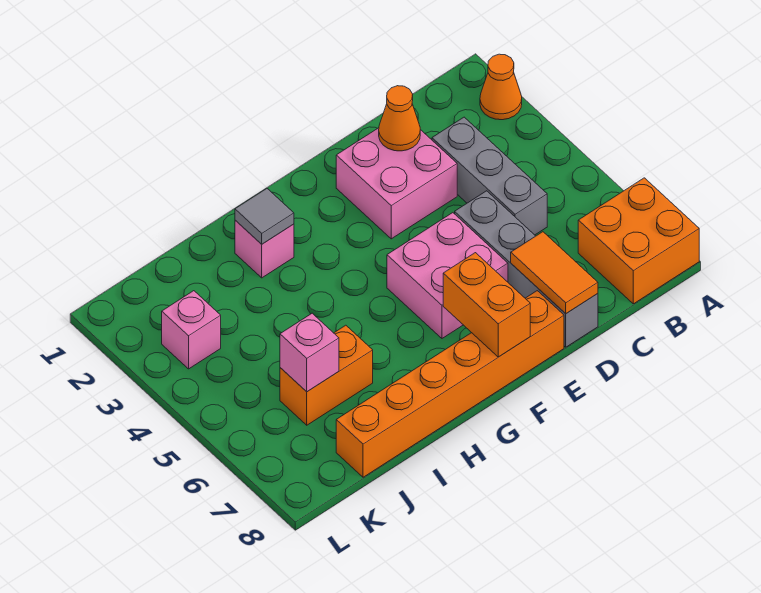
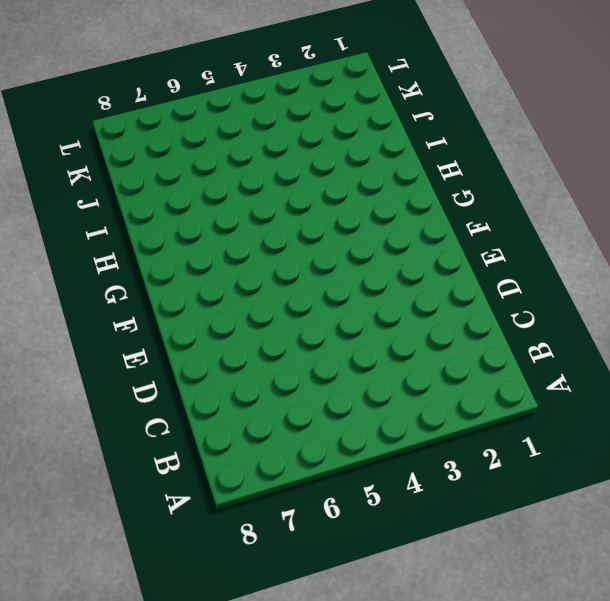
none -> orange 1x1 cone [480,54,522,120]
none -> orange 2x2 brick [578,178,699,304]
none -> grey 1x3 brick [432,117,547,235]

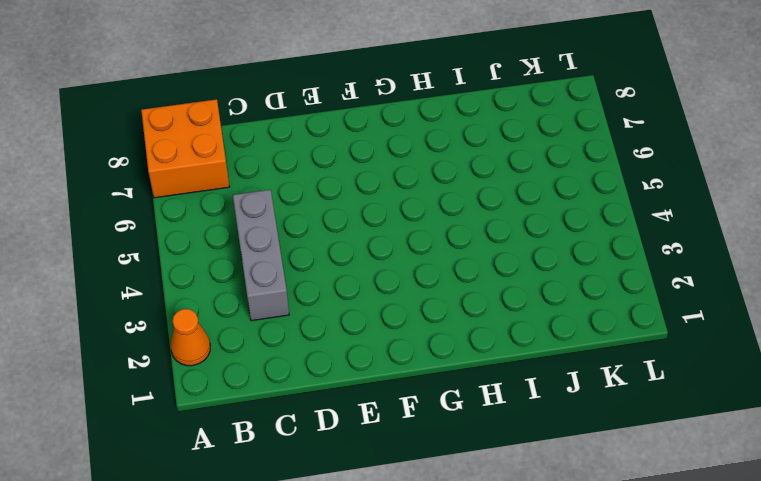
none -> pink 2x2 brick [336,128,457,239]
none -> grey 1x4 brick [455,191,598,347]
none -> pink 2x2 brick [387,213,508,338]

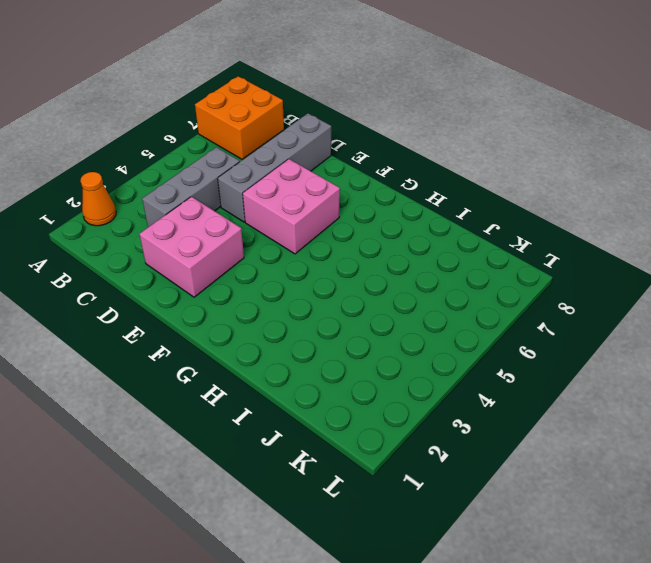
none -> orange 1x6 brick [336,291,564,477]
none -> pink 1x1 brick [235,220,294,278]
none -> orange 1x2 brick [280,325,373,425]

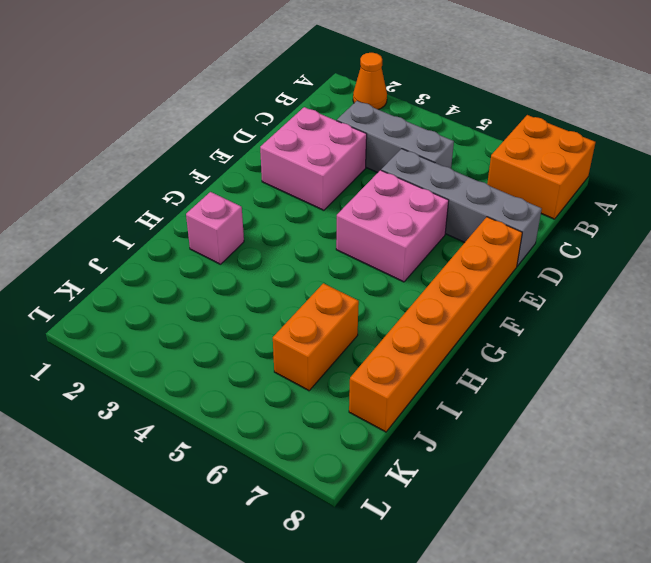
none -> pink 1x1 brick [162,291,221,369]
none -> orange 1x1 cone [379,86,420,151]
none -> orange 1x2 tile [511,232,598,314]

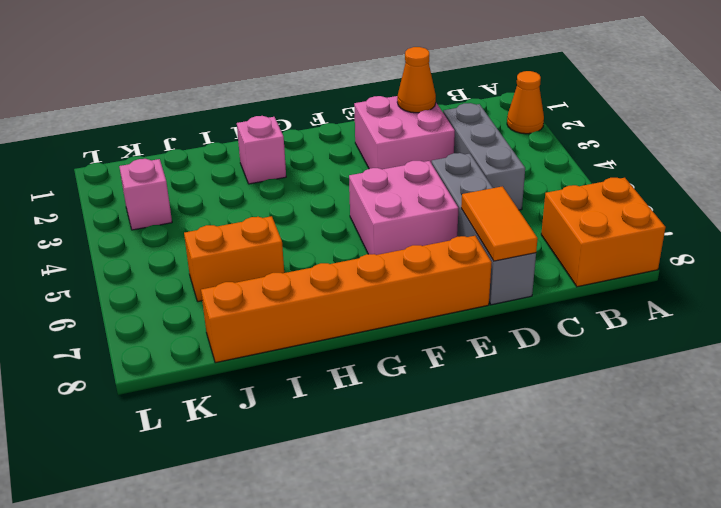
none -> orange 1x2 brick [443,253,530,357]
none -> grey 1x1 tile [235,189,294,244]
none -> pink 1x1 brick [280,313,339,392]

